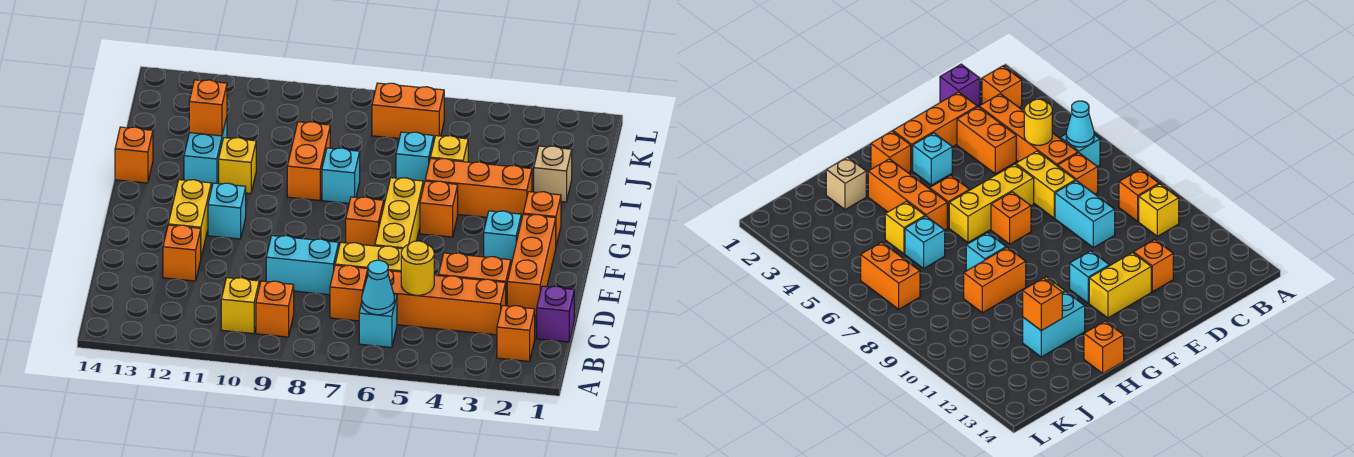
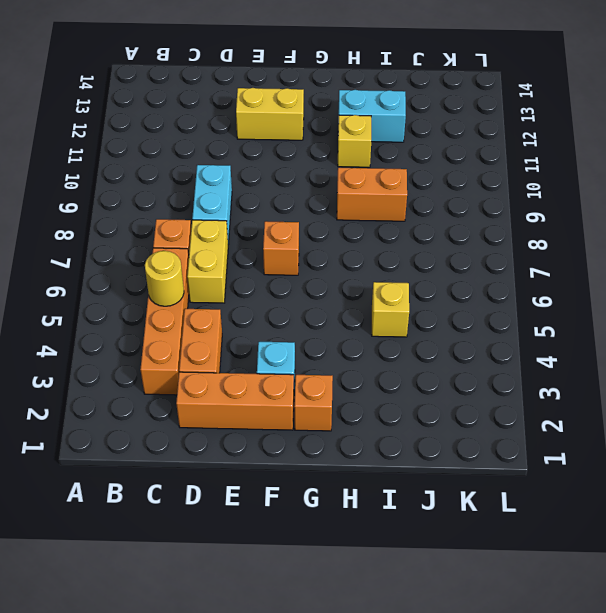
none -> orange 1x1 brick [497,305,535,361]
none -> cyan 1x1 brick [359,295,397,348]
none -> orange 1x1 brick [256,281,294,337]
none -> yellow 1x1 brick [221,278,259,334]

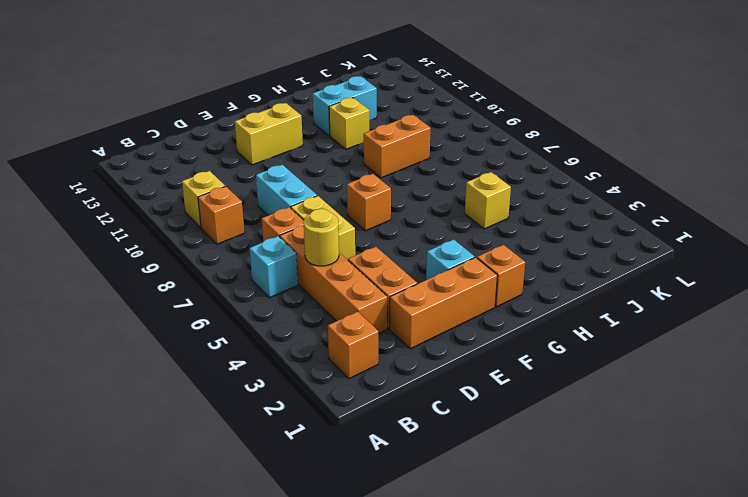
none -> purple 1x1 brick [537,286,574,342]
none -> orange 1x1 brick [163,225,201,281]
none -> yellow 1x3 brick [375,178,423,249]
none -> cyan 1x1 brick [208,183,246,239]

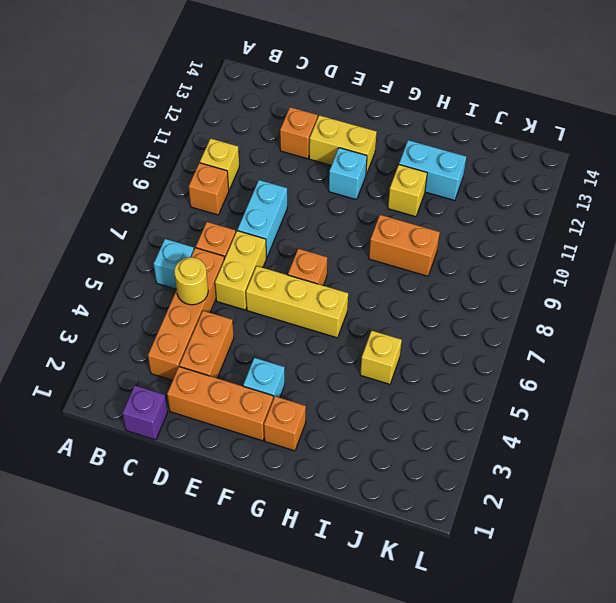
none -> orange 1x1 brick [497,305,535,361]
none -> orange 1x1 brick [420,181,458,237]
none -> orange 1x3 brick [425,158,532,221]
none -> cyan 1x1 brick [322,148,360,203]

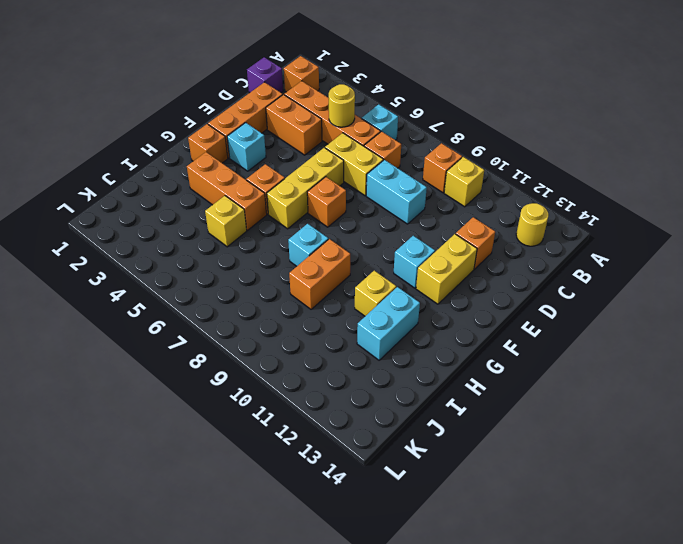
yellow 1x1 round brick [516,203,549,246] -> none
none -> orange 1x1 brick [115,127,153,183]
none -> tan 1x1 brick [534,146,572,202]
none -> cyan 1x1 brick [396,132,434,187]
none -> orange 1x2 brick [372,83,444,140]

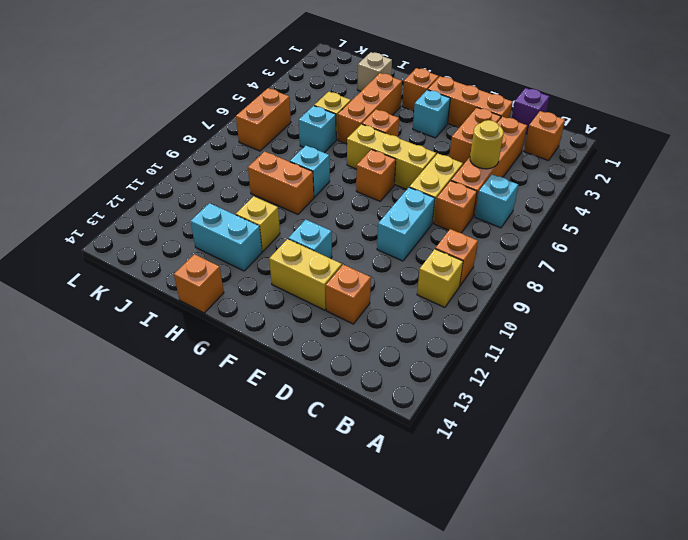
none -> cyan 1x1 cone [362,260,394,315]
none -> orange 1x1 brick [189,80,227,136]

